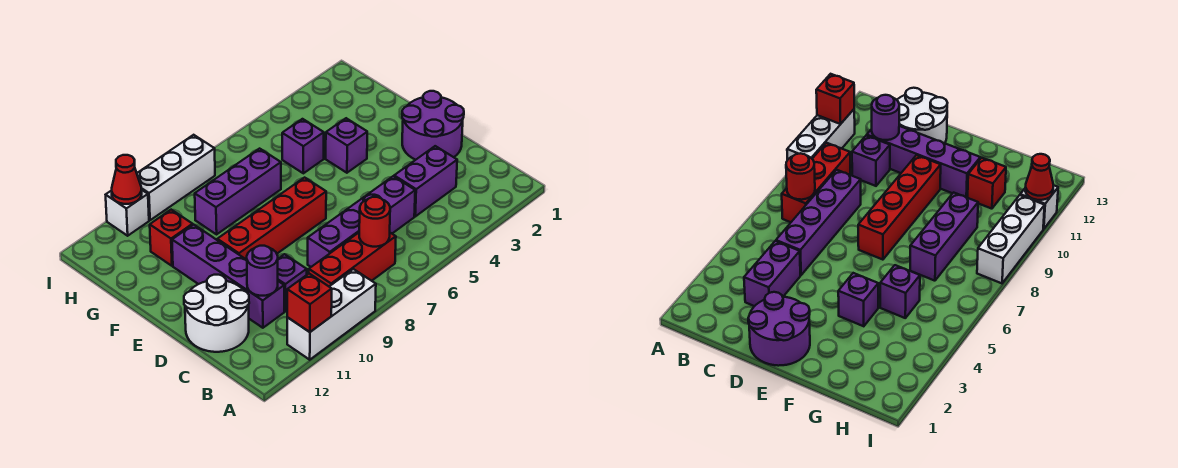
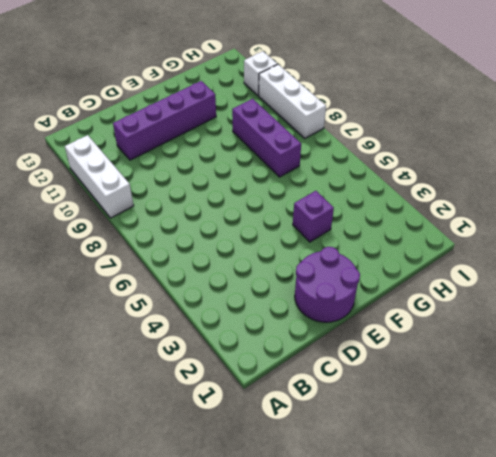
none -> red 1x3 brick [309,233,396,286]
none -> purple 1x2 brick [394,146,457,216]
none -> purple 1x4 brick [308,176,415,267]

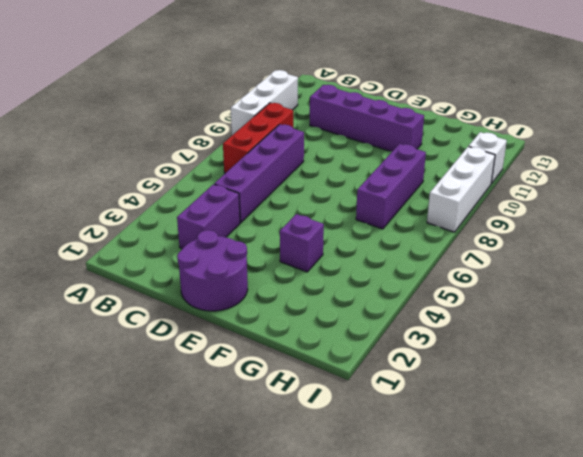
none -> purple 1x1 brick [278,254,307,311]
none -> white 2x2 round brick [184,275,249,352]
none -> red 1x4 brick [217,178,326,260]

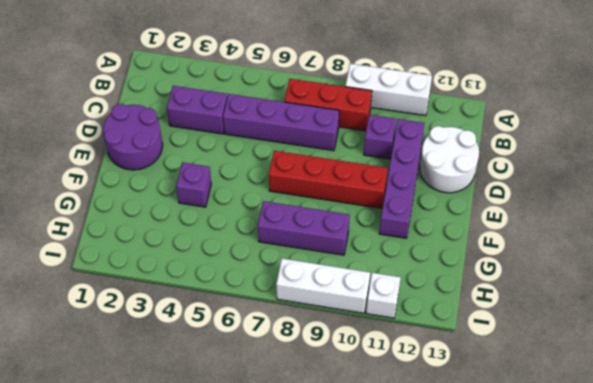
none -> purple 1x1 brick [282,119,324,173]
none -> red 1x1 brick [150,210,193,266]
none -> red 1x1 brick [287,274,332,332]

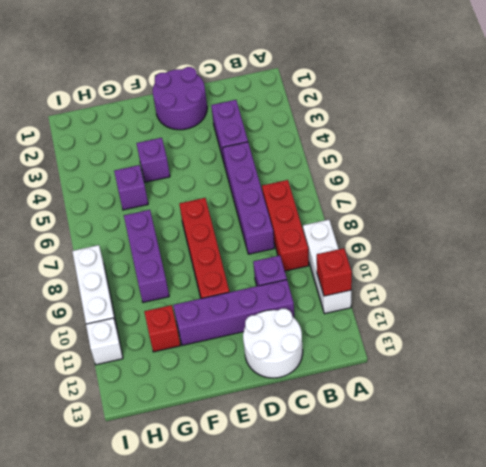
none -> red 1x1 round brick [359,197,390,247]
none -> purple 1x1 round brick [247,246,278,296]
none -> red 1x1 cone [112,155,142,204]

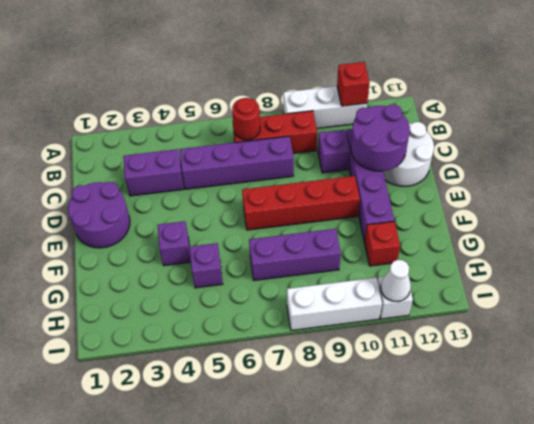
purple 2x2 round brick [351,104,410,171] -> purple 1x1 round brick [247,246,278,296]
white 1x1 cone [381,260,411,302] -> red 1x1 cone [112,155,142,204]

